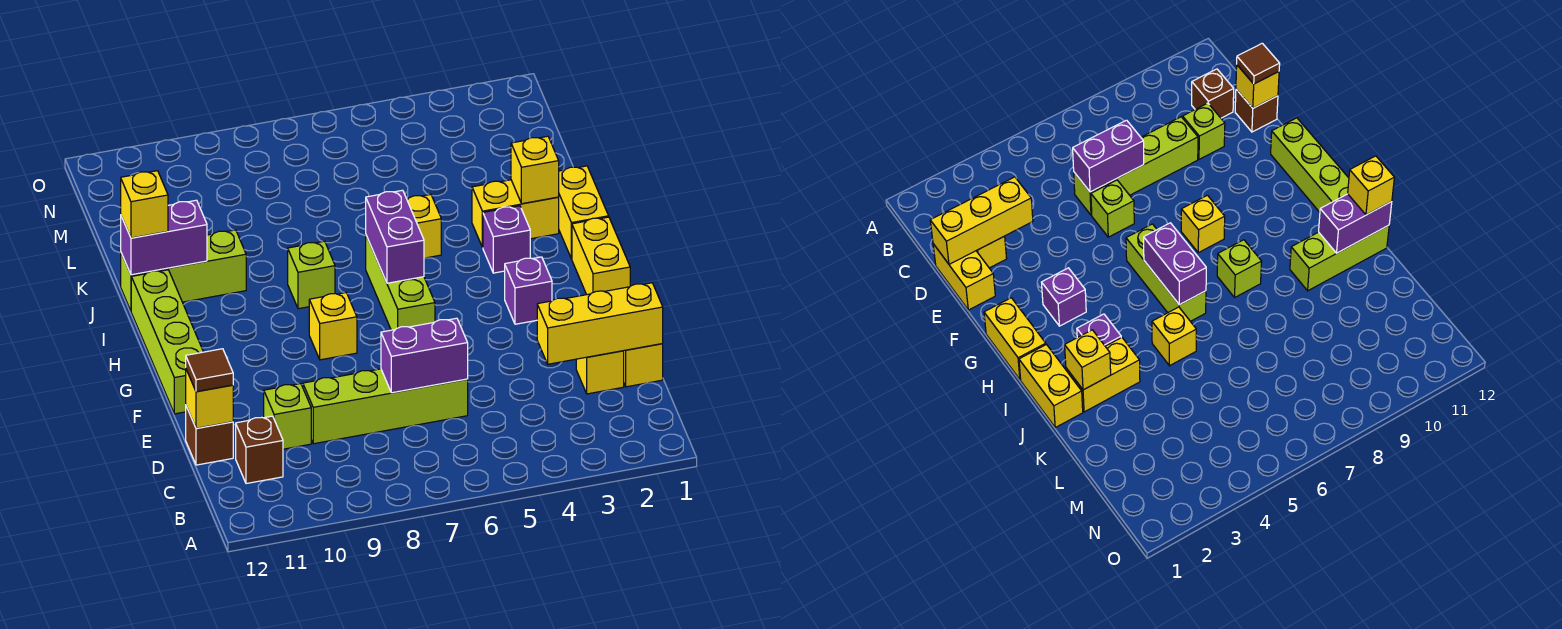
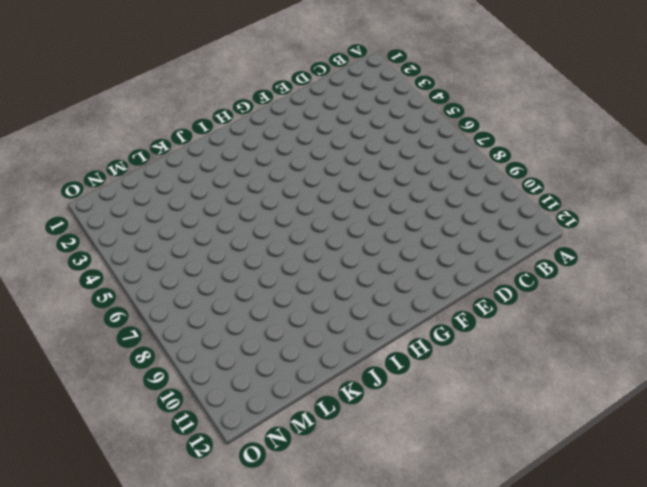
none -> brown 1x1 brick [236,416,283,484]
none -> yellow 1x2 brick [624,343,663,387]
none -> yellow 1x1 brick [576,351,624,394]

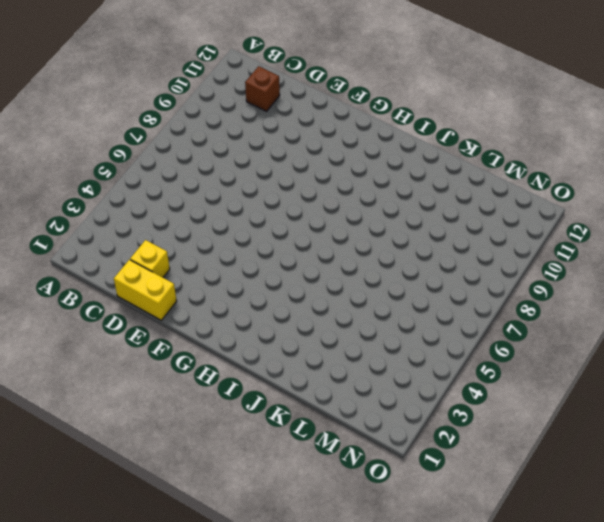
none -> lime 1x4 brick [303,369,468,444]
none -> lime 1x1 brick [264,384,311,449]
none -> brown 1x1 brick [186,406,233,465]

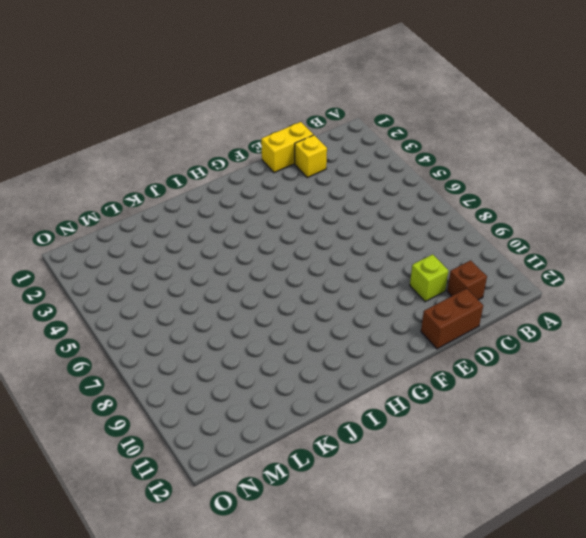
brown 1x2 brick [421,288,483,349] -> brown 1x1 brick [186,406,233,465]
none -> lime 1x4 brick [303,369,468,444]
none -> lime 1x1 brick [1091,180,1134,237]
none -> lime 1x4 brick [131,270,203,414]

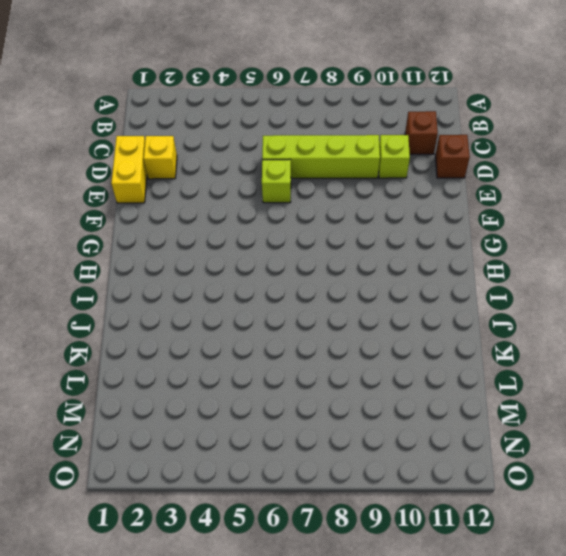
none -> lime 1x4 brick [131,270,203,414]
none -> yellow 1x2 brick [572,217,630,295]
none -> purple 1x1 brick [505,257,552,324]

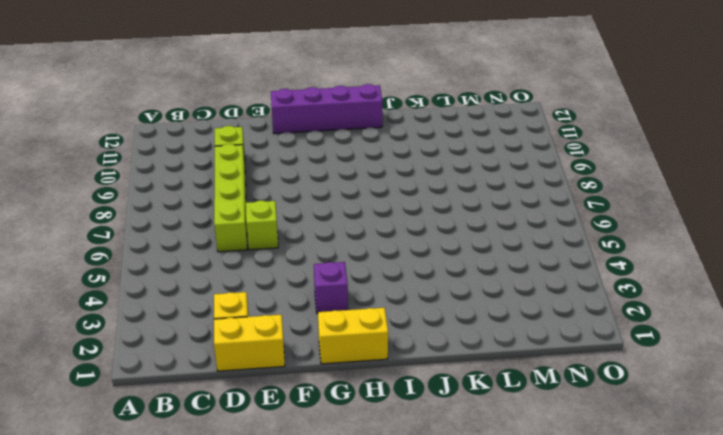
purple 1x4 brick [271,84,383,133] -> lime 1x4 brick [131,270,203,414]
none -> brown 1x1 brick [236,416,283,484]
none -> brown 1x1 brick [186,406,233,465]
none -> lime 1x3 brick [366,236,435,330]

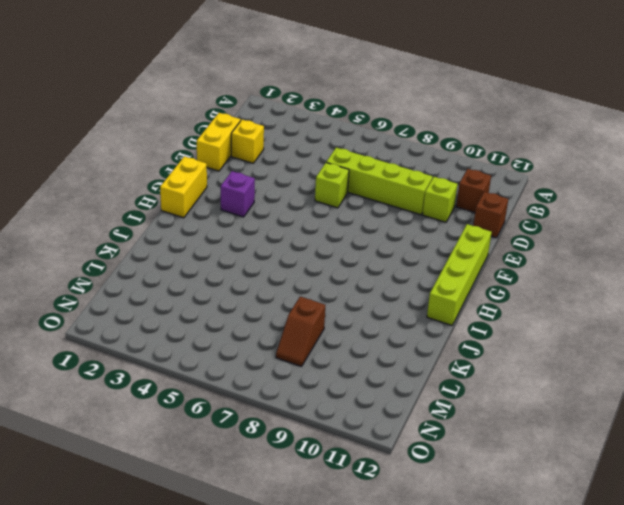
brown 1x2 slope [276,297,325,366] -> none
none -> lime 1x3 brick [366,236,435,330]
none -> yellow 1x1 brick [309,293,357,360]
none -> yellow 1x2 brick [559,166,609,259]

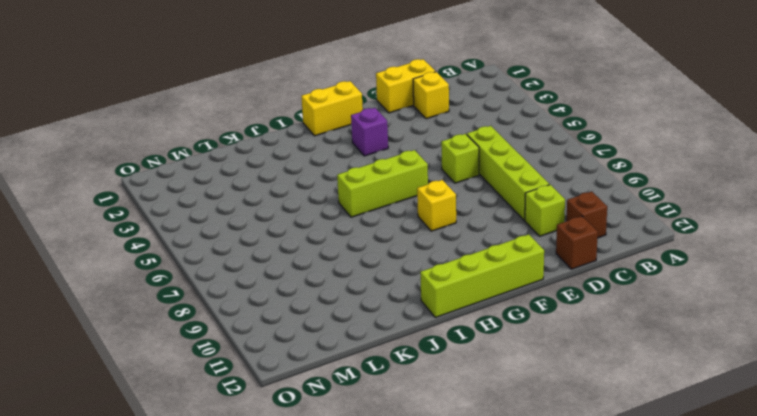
none -> yellow 1x2 brick [559,166,609,259]
none -> purple 1x1 brick [483,206,530,273]
none -> lime 1x1 brick [288,241,335,309]

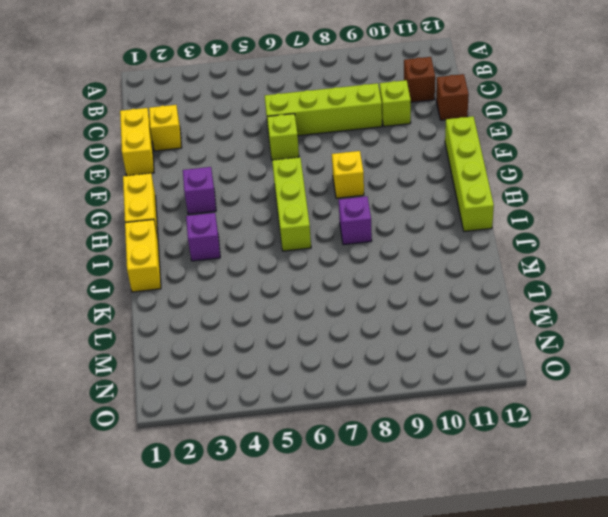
purple 1x1 brick [339,196,372,245] -> lime 1x1 brick [288,241,335,309]
none -> yellow 1x2 brick [472,180,559,247]
none -> yellow 1x1 brick [407,194,441,258]
none -> lime 1x3 brick [121,230,246,311]

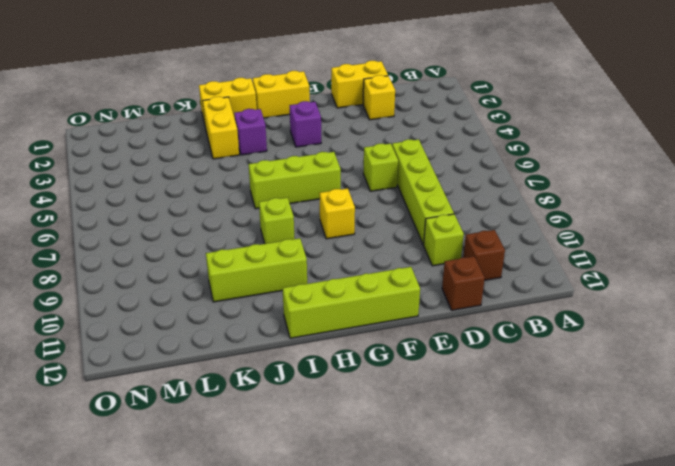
lime 1x3 brick [206,238,307,302] -> lime 1x3 brick turned to [121,230,246,311]
none -> yellow 1x1 brick [407,194,441,258]
none -> yellow 1x3 brick [537,283,663,364]
none -> purple 1x2 brick [381,318,468,393]

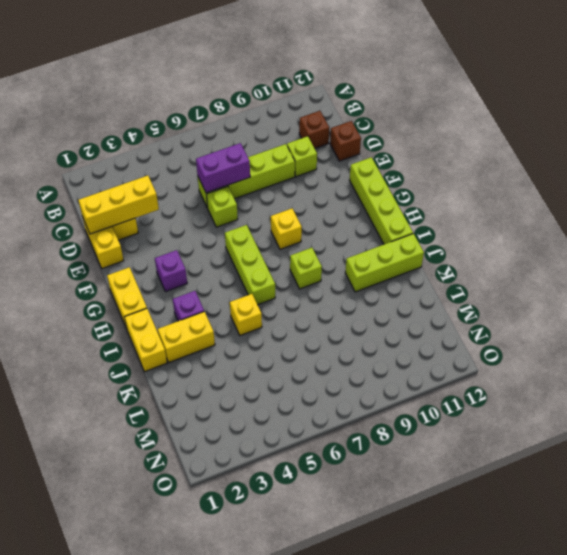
none -> yellow 1x1 brick [186,370,233,428]
none -> purple 1x2 brick [366,190,424,283]
none -> yellow 1x1 brick [511,136,559,204]

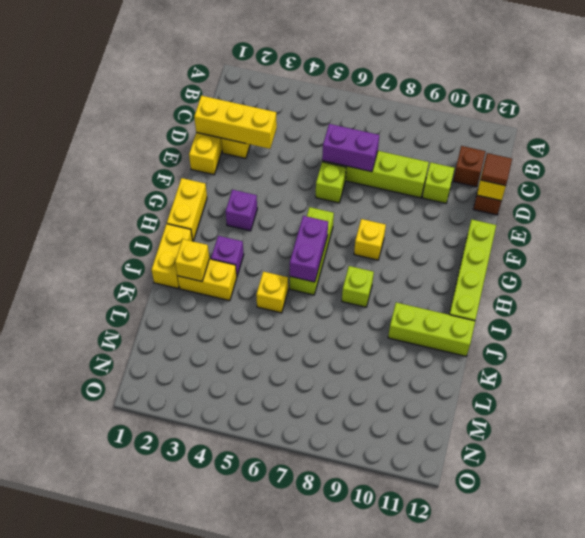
none -> purple 1x2 brick [121,200,207,275]
none -> yellow 1x1 brick [121,171,168,238]

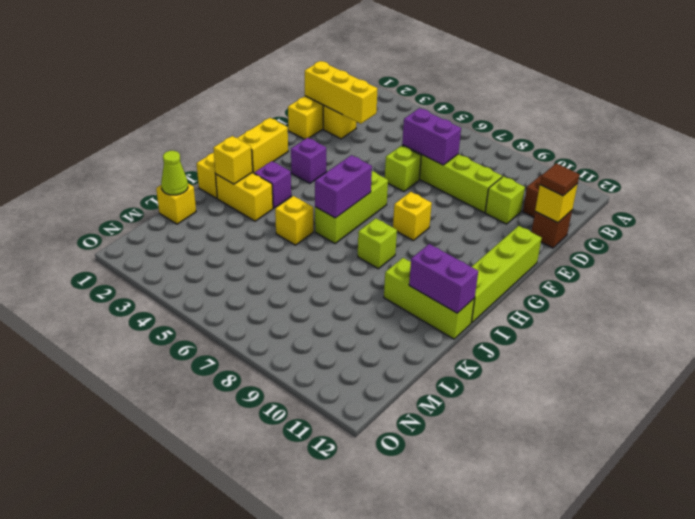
yellow 1x1 brick [156,183,196,224] -> yellow 1x1 brick moved to [121,171,168,238]
lime 1x1 cone [161,151,188,195] -> none

